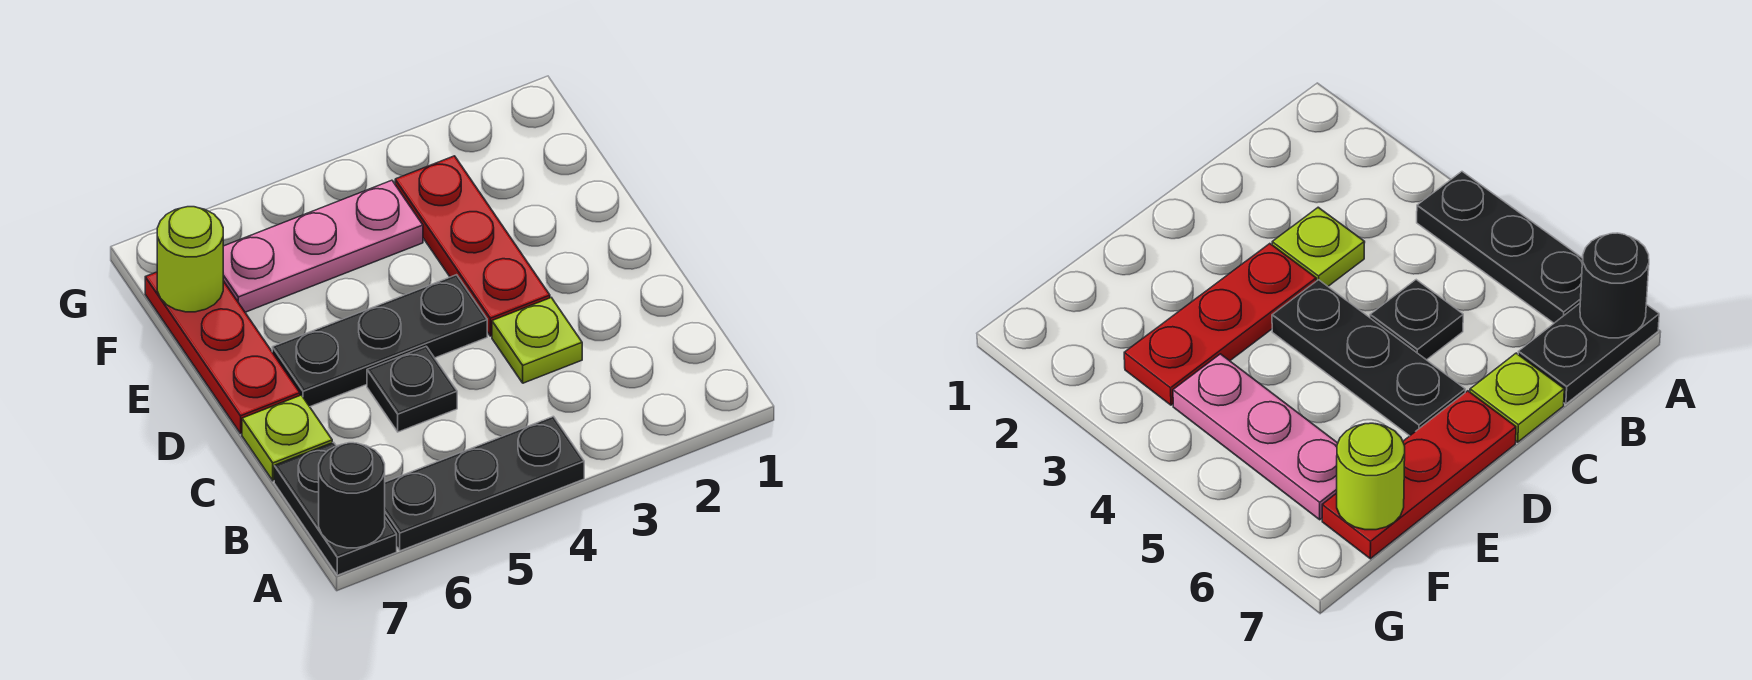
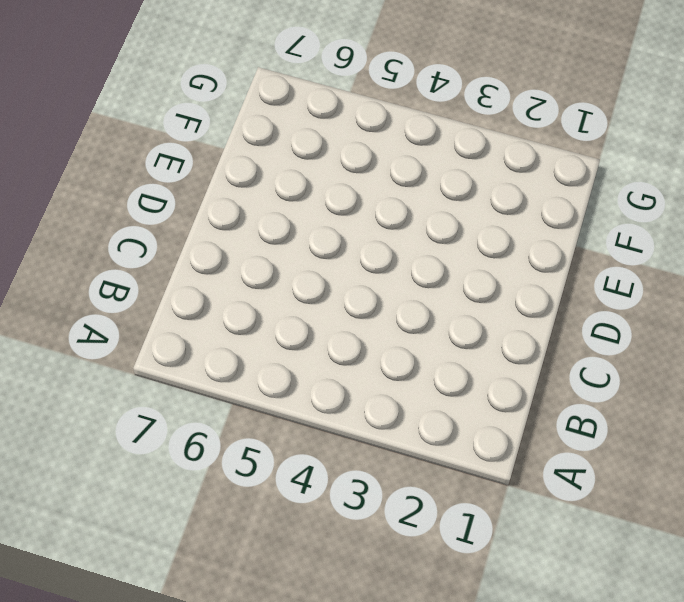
none -> black 1x3 plate [385,416,584,551]
none -> black 1x2 plate [274,442,397,575]

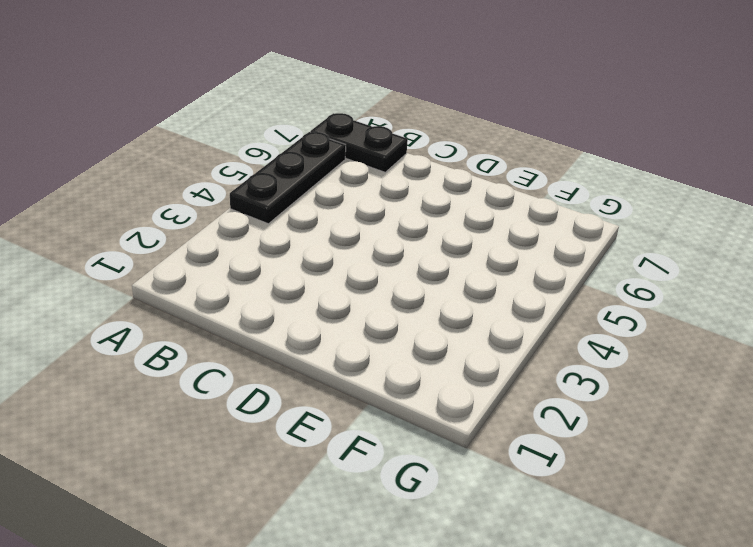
none -> lime 1x1 plate [492,298,582,383]
none -> black 1x1 plate [367,346,457,432]

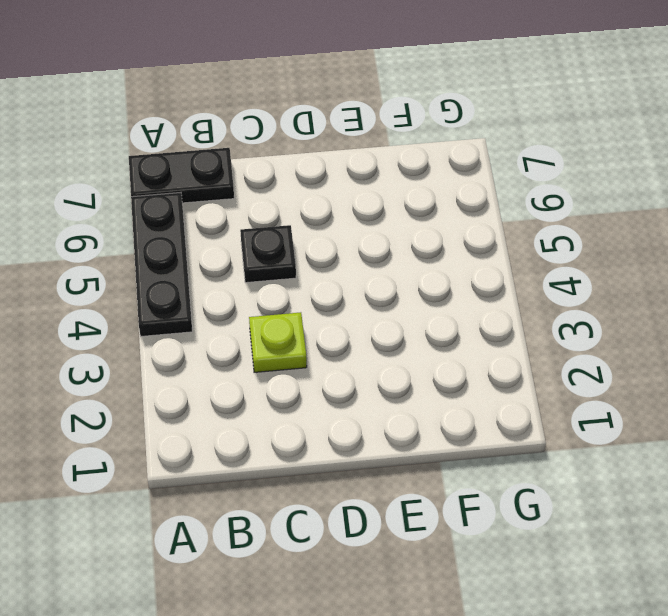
none -> lime 1x1 plate [242,395,332,481]
none -> red 1x3 plate [395,156,550,336]

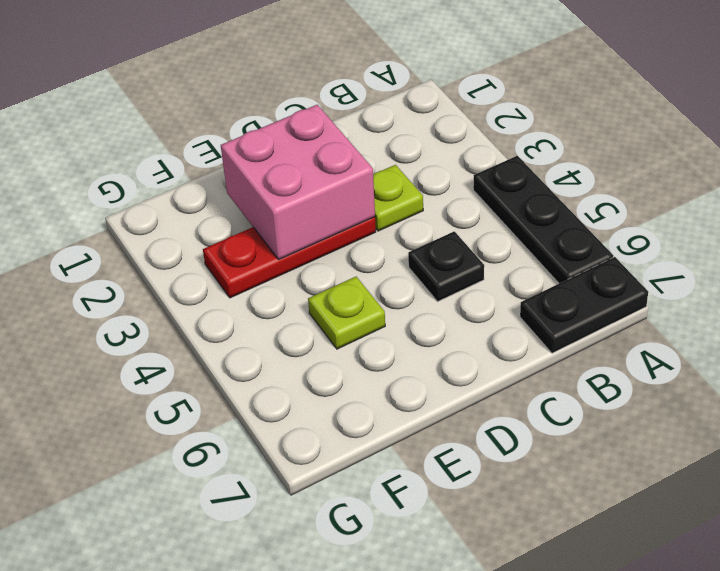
pink 2x2 brick [221,105,375,259] -> none
lime 1x1 plate [308,277,385,349] -> lime 1x1 plate moved to [242,395,332,481]
none -> black 1x3 plate [272,275,487,407]
none -> red 1x3 plate [145,272,300,433]

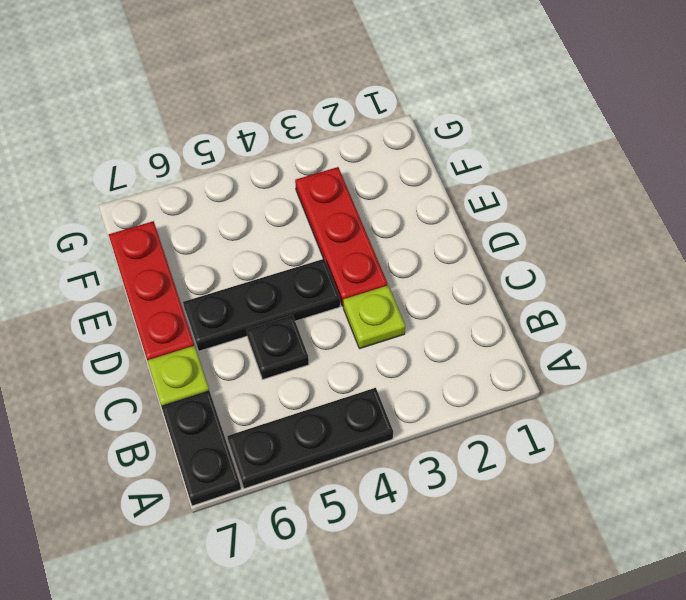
none -> pink 1x3 plate [223,180,423,312]
none -> black 1x1 round brick [319,443,385,548]

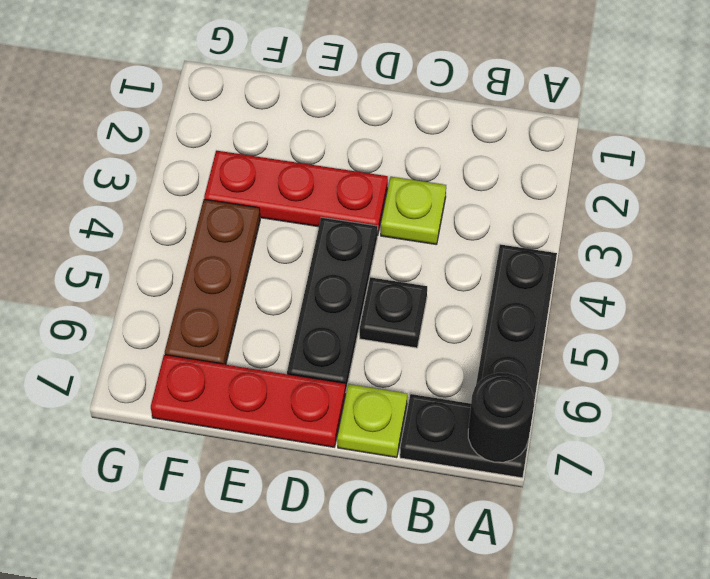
brown 1x3 plate [165,200,260,365] -> pink 1x3 plate [223,180,423,312]
none -> lime 1x1 round brick [157,207,223,312]

